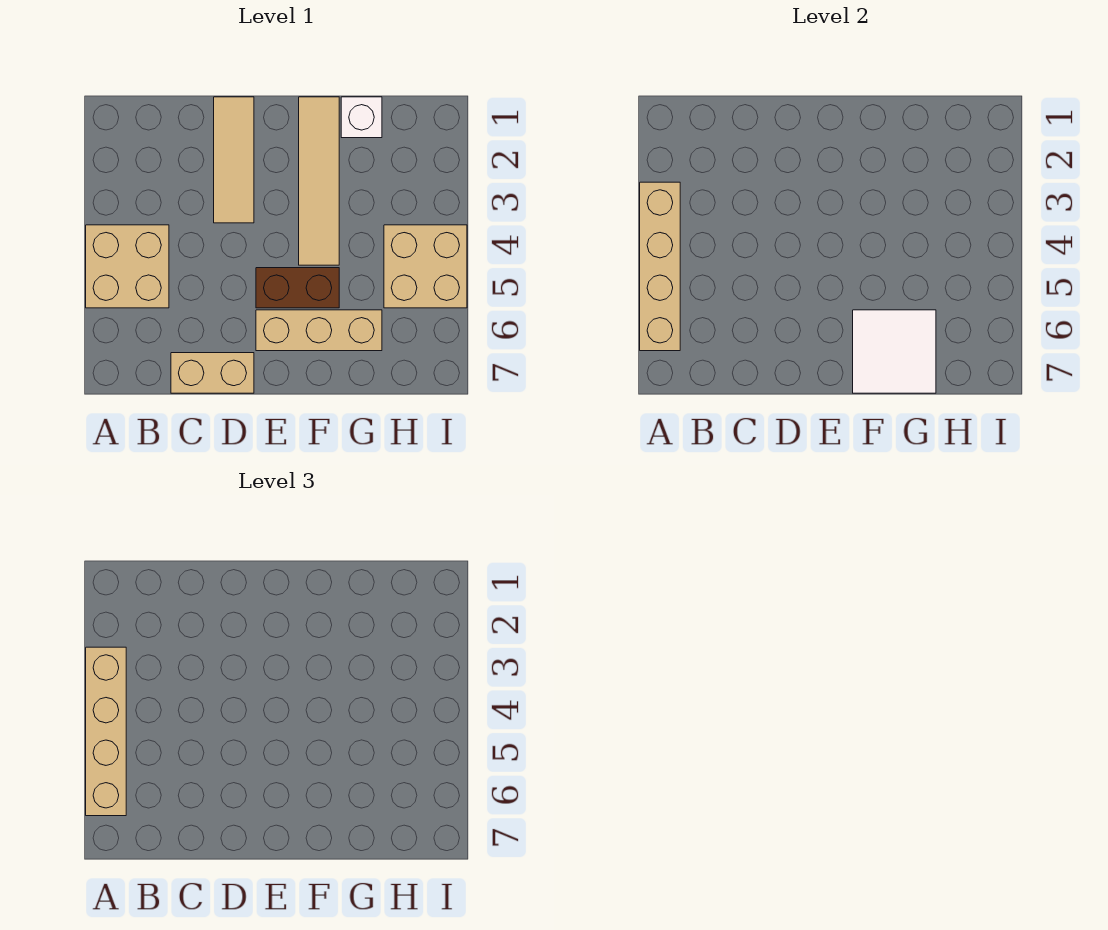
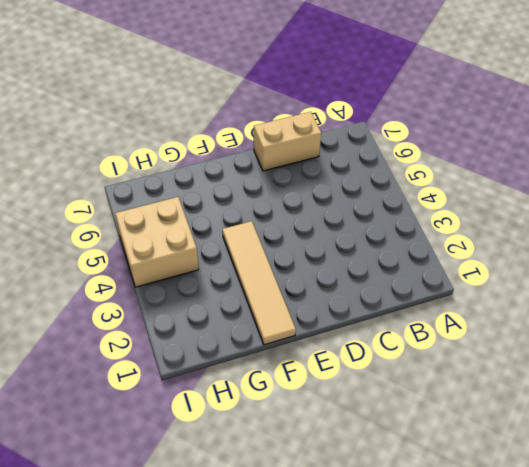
none -> tan 2x2 brick [86,225,169,308]
none -> tan 1x3 tile [214,97,254,223]

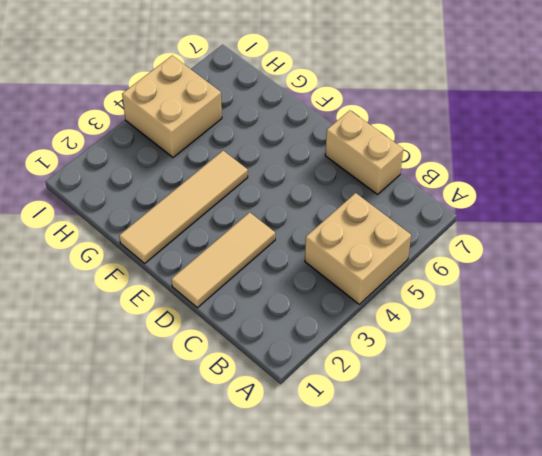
none -> brown 1x2 brick [256,268,339,308]
none -> tan 1x3 brick [256,310,382,351]

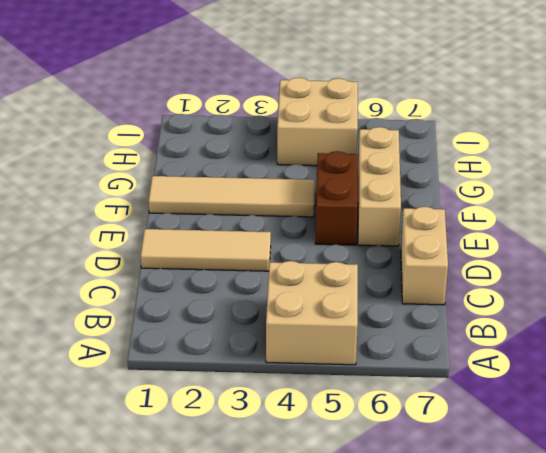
none -> white 1x1 brick [341,97,382,138]
none -> tan 1x4 brick [640,182,680,351]

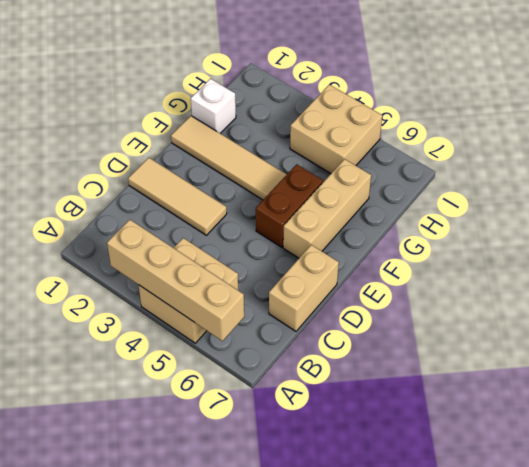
none -> white 2x2 tile [853,310,936,393]
none -> tan 1x4 brick [86,647,126,816]

